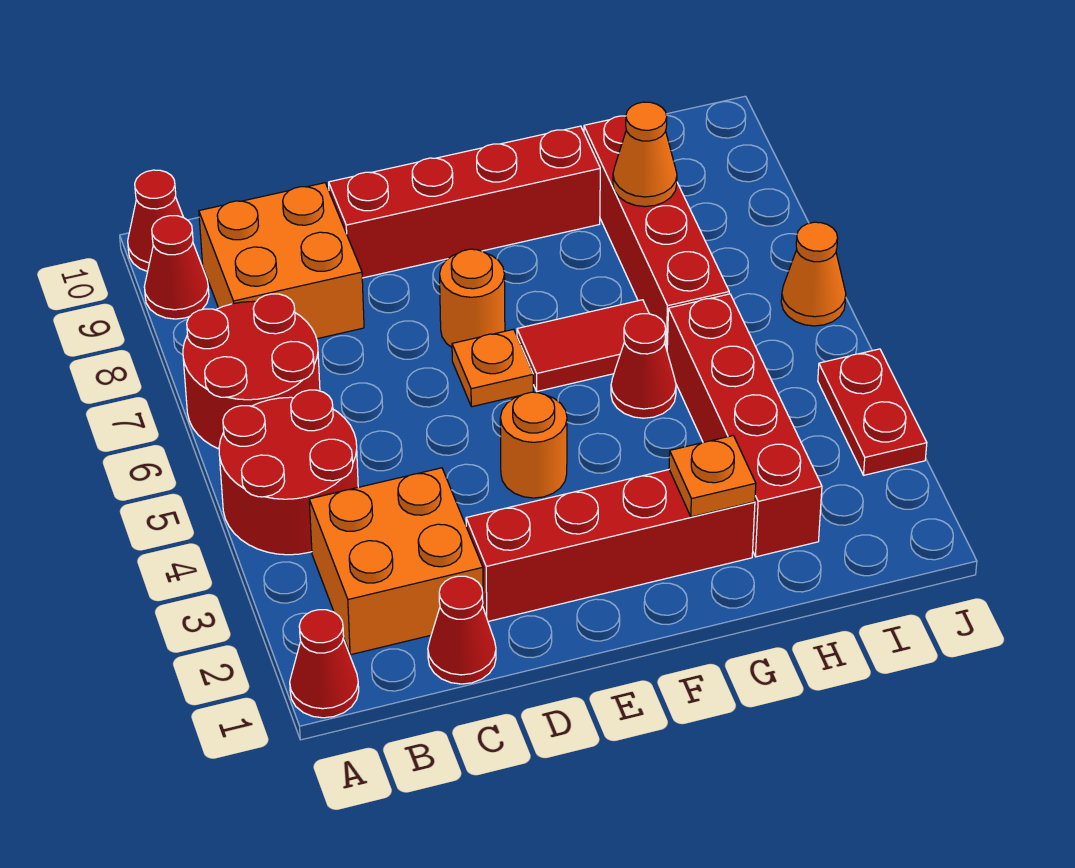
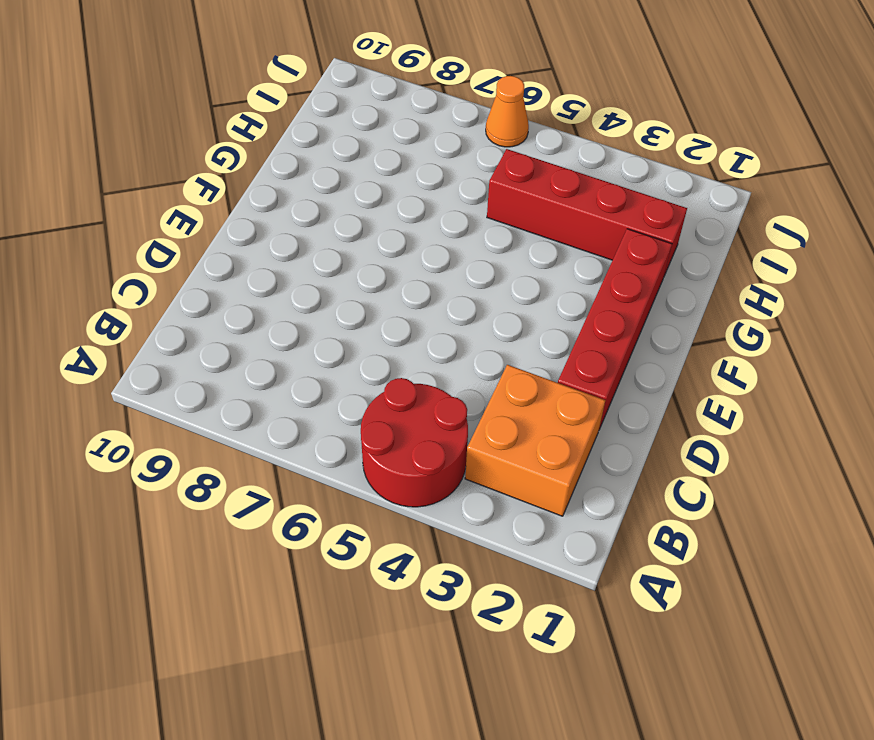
none -> red 1x1 cone [290,610,359,718]
none -> red 2x2 round brick [183,294,320,449]
none -> red 1x1 cone [144,216,209,319]

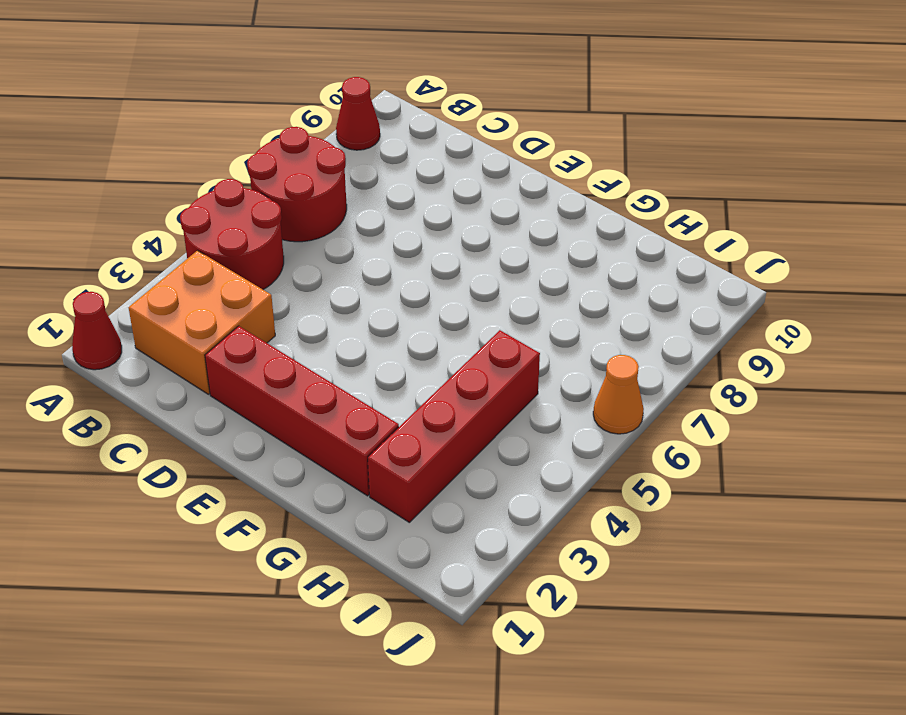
none -> red 1x1 cone [128,170,184,272]
none -> orange 2x2 brick [199,183,364,339]
none -> red 1x1 cone [428,576,496,684]

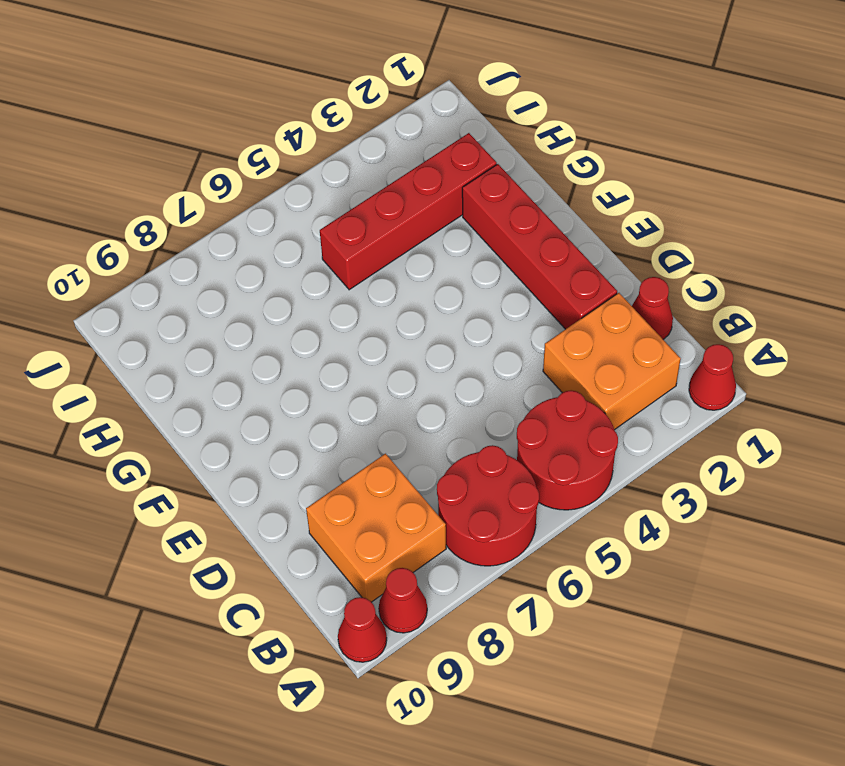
none -> red 1x4 brick [329,126,600,278]
none -> orange 1x1 round brick [500,392,567,498]
none -> orange 1x1 plate [452,329,533,407]

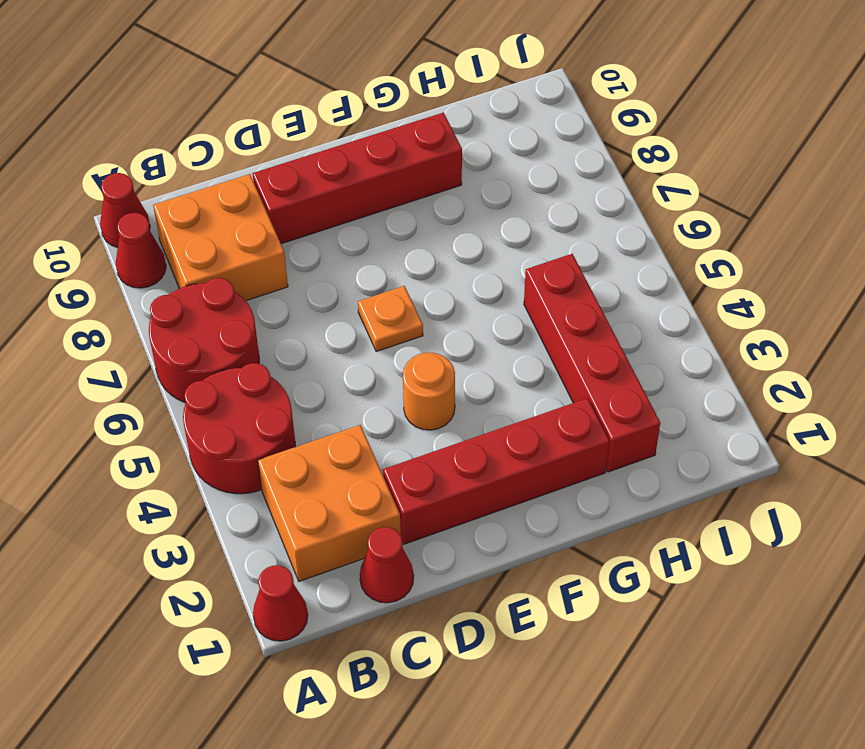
none -> orange 1x1 round brick [440,249,505,347]
none -> red 1x2 tile [517,300,649,391]
none -> red 1x1 cone [611,314,676,418]

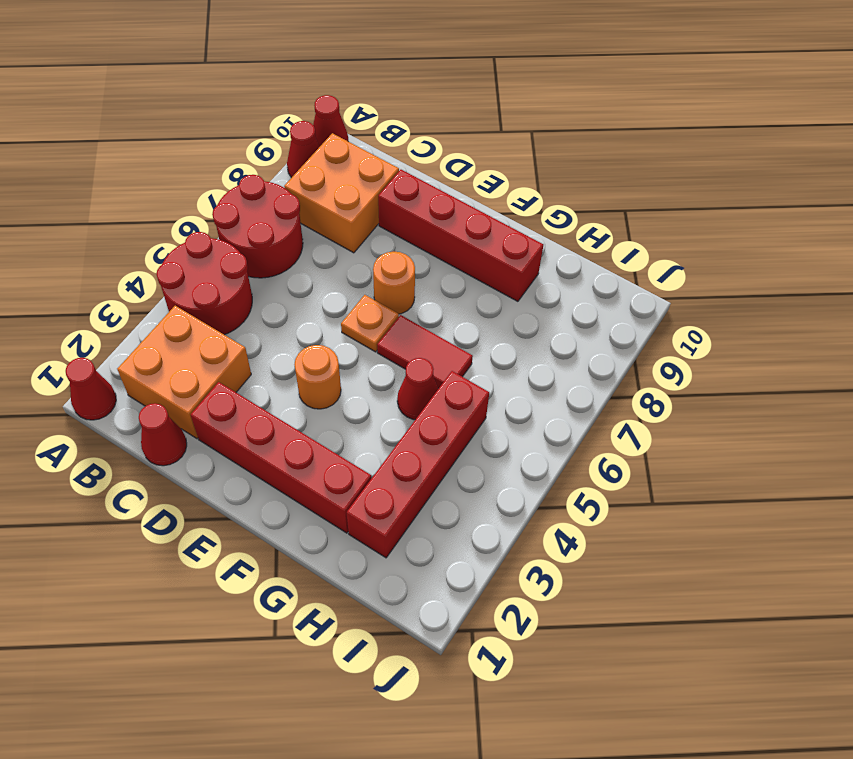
none -> red 1x4 brick [584,116,729,349]
none -> red 1x2 plate [818,349,927,475]
none -> orange 1x1 cone [781,222,846,326]

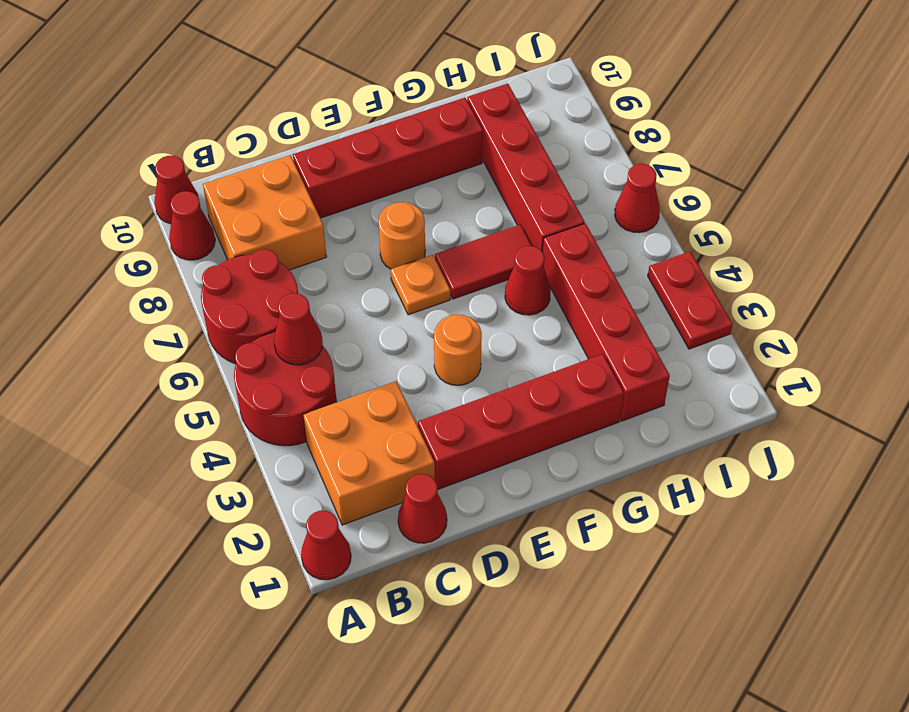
red 1x1 cone [274,293,323,365] -> none
red 1x1 cone [615,164,660,233] -> orange 1x1 cone [781,222,846,326]
none -> orange 1x1 plate [669,436,756,517]
none -> orange 1x1 cone [613,102,677,207]

